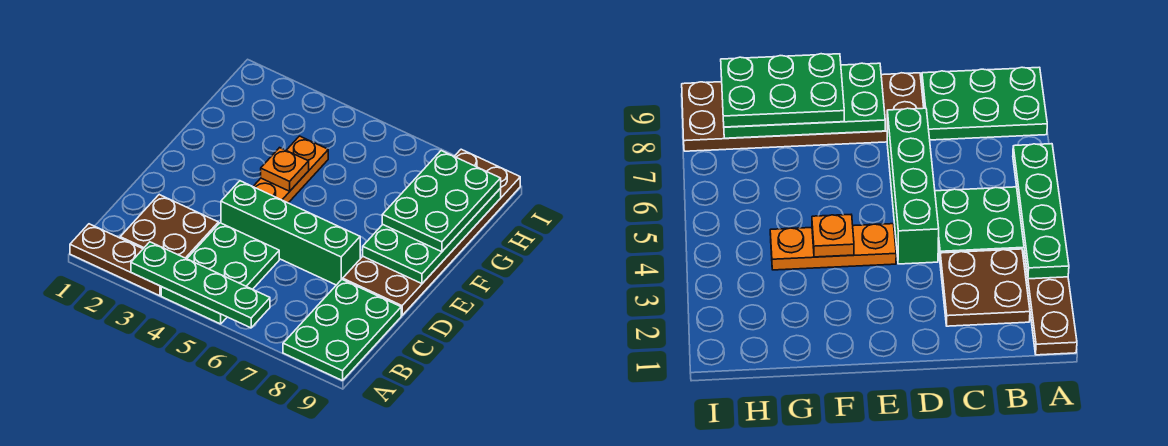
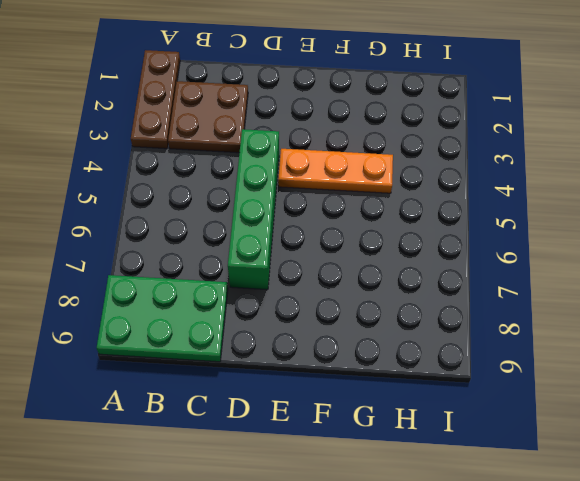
none -> green 2x3 plate [161,223,279,324]
none -> brown 2x6 plate [343,149,520,315]

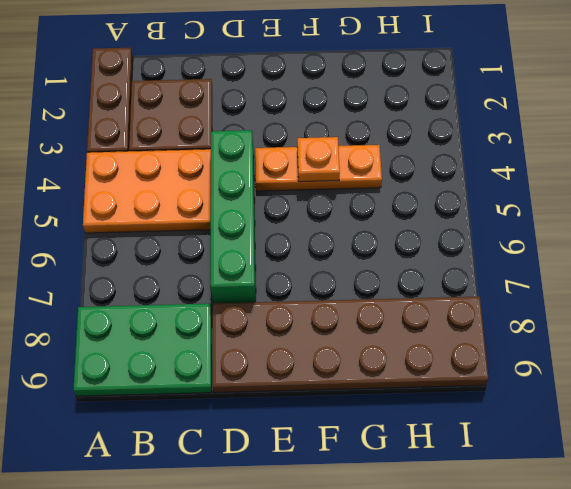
orange 2x3 plate [83,149,211,233] -> green 2x3 plate [161,223,279,324]
none -> green 1x4 plate [131,242,270,328]
none -> green 2x4 plate [363,189,501,284]

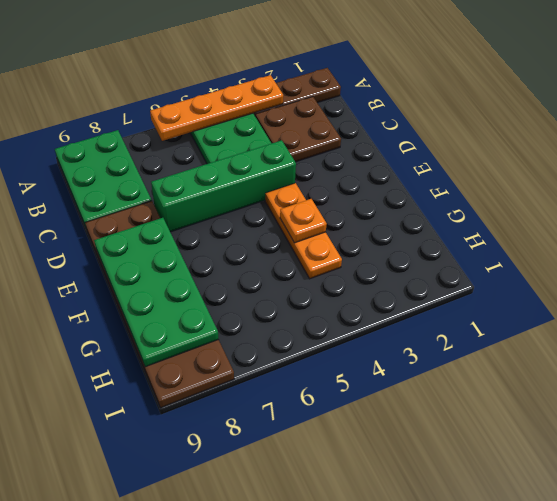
orange 1x4 plate [150,75,283,141] -> green 1x4 plate [131,242,270,328]
none -> green 2x3 plate [382,151,501,252]

